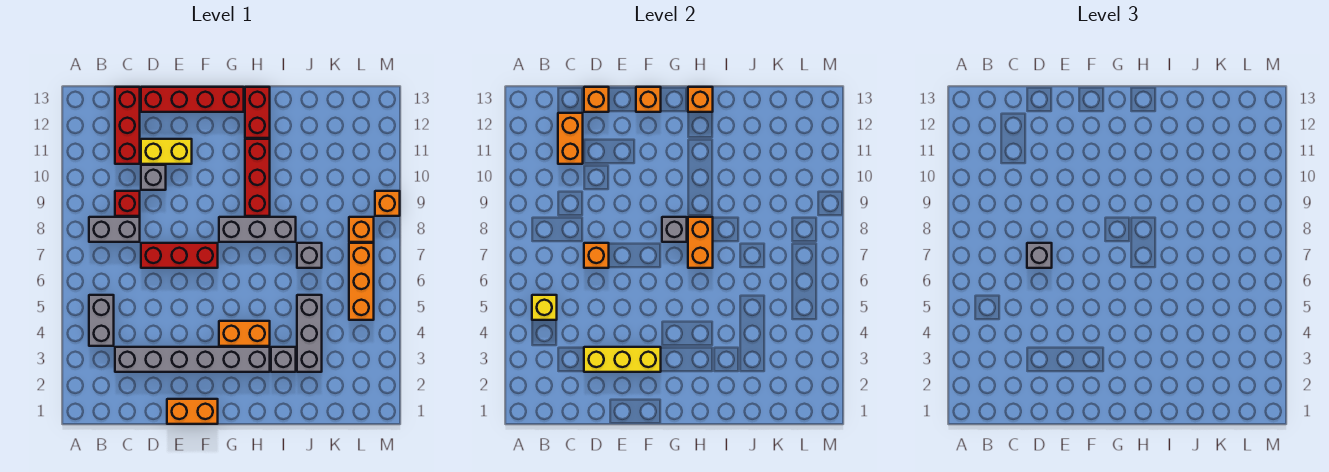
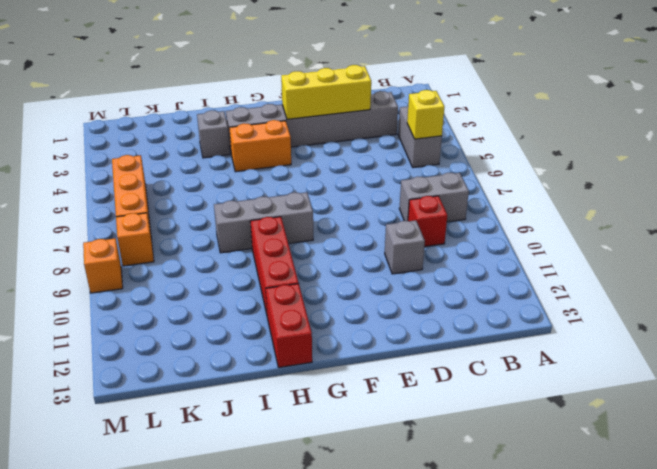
none -> red 1x3 brick [115,87,140,164]
none -> red 1x3 brick [141,243,218,268]
none -> yellow 1x2 brick [141,139,192,164]
none -> red 1x4 brick [141,87,244,112]

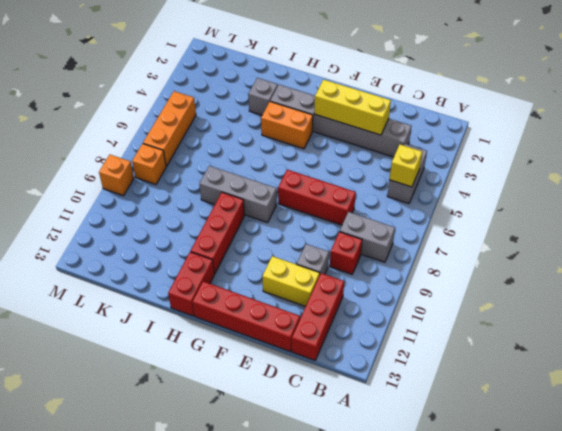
none -> orange 1x2 brick [167,399,218,424]
none -> grey 1x3 brick [297,295,322,372]
none -> grey 1x1 brick [297,243,322,268]
none -> orange 1x2 brick [558,113,583,164]

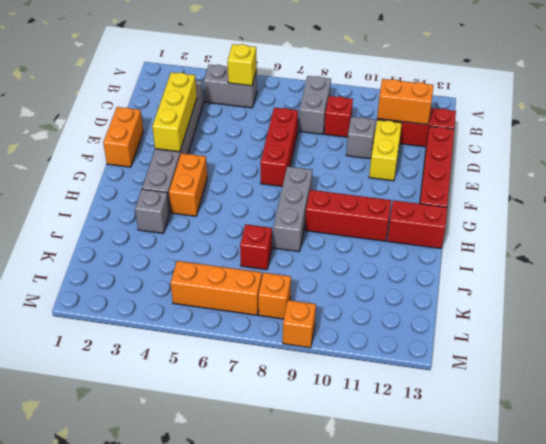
red 1x1 brick [240,224,272,270] -> grey 1x1 brick [297,243,322,268]
none -> grey 1x3 brick [297,295,322,372]
none -> orange 1x1 brick [584,243,609,268]
none -> orange 1x1 brick [584,87,609,112]
none -> orange 1x1 brick [636,87,661,112]

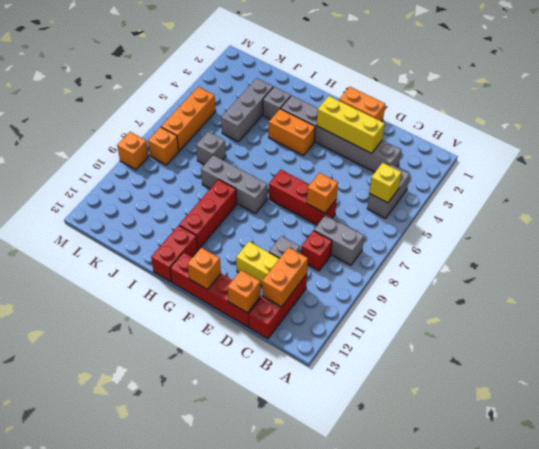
none -> grey 1x1 brick [662,217,687,242]
none -> orange 1x2 brick [688,217,713,268]
none -> orange 1x1 brick [688,87,713,112]
none -> grey 1x1 brick [1027,243,1052,268]

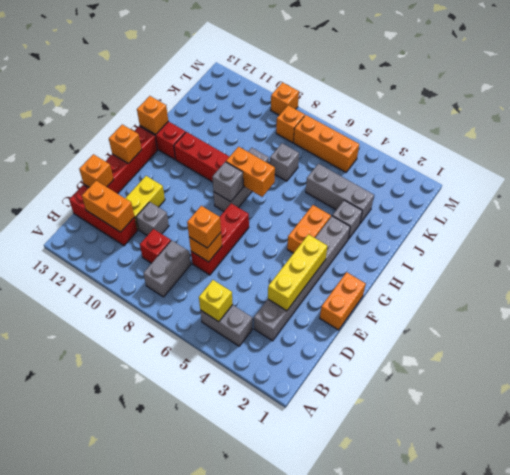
orange 1x1 brick [187,206,221,248] -> grey 1x1 brick [1027,243,1052,268]

